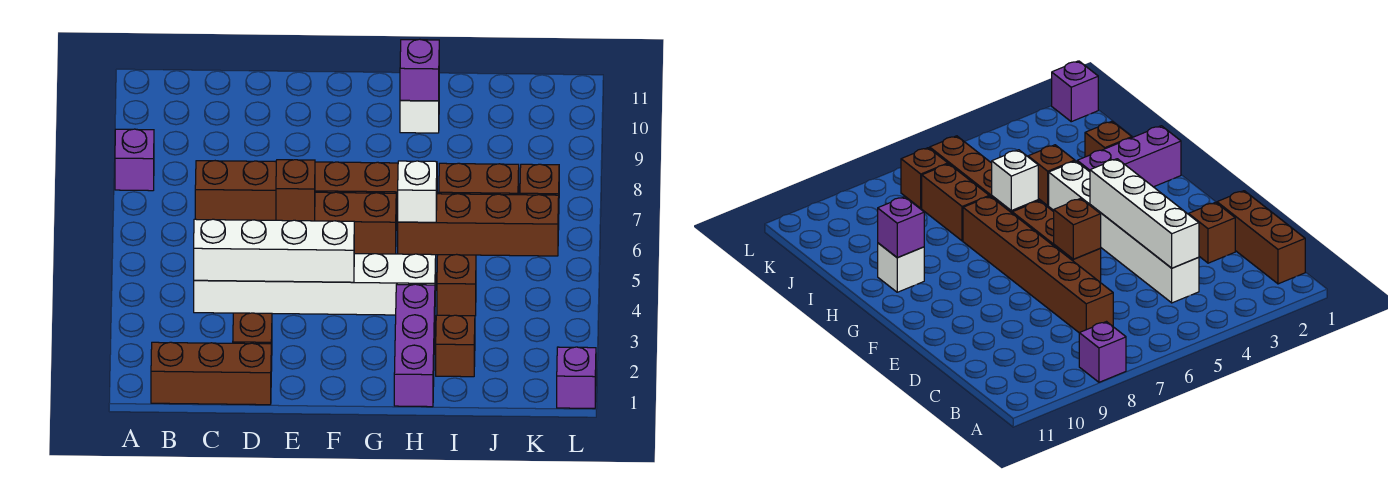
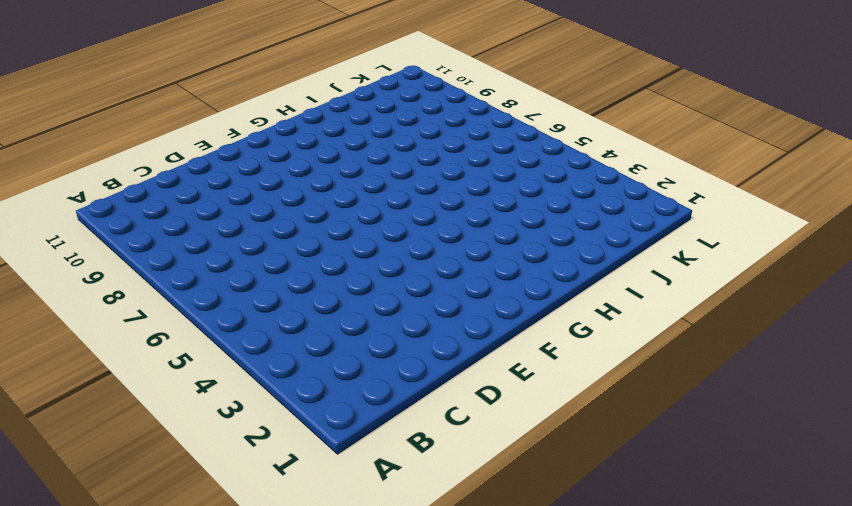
none -> purple 1x1 brick [115,129,154,191]
none -> brown 1x3 brick [151,342,271,405]
none -> white 1x6 brick [194,254,436,315]

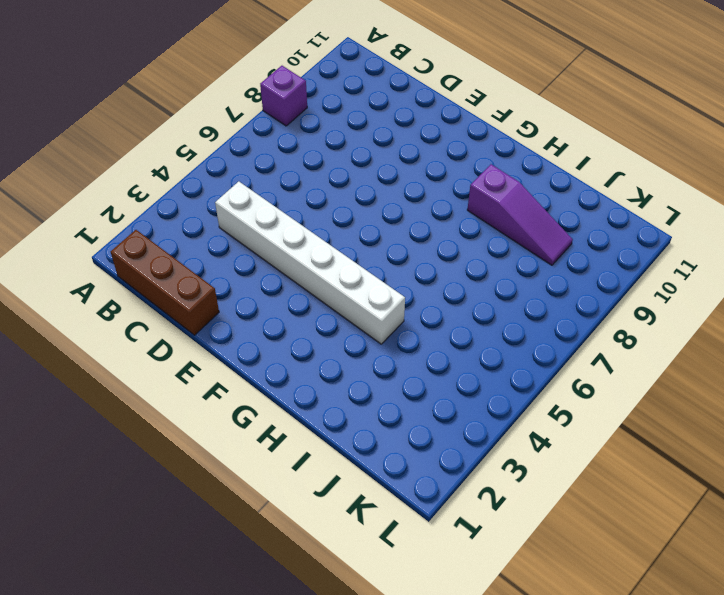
purple 1x3 slope [467,164,573,265] -> none
none -> brown 1x6 brick [195,161,398,224]
none -> brown 1x1 brick [233,313,272,371]
none -> brown 1x3 brick [315,192,396,254]

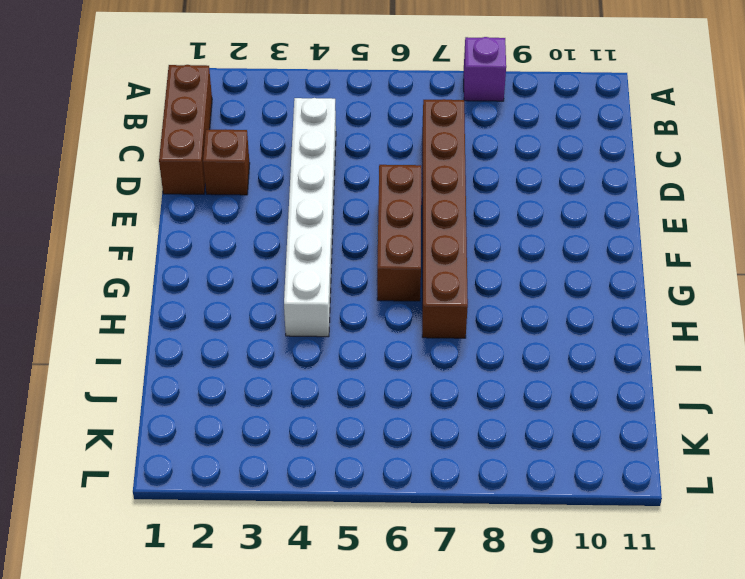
none -> purple 1x3 brick [394,284,435,407]
none -> brown 1x4 brick [398,194,559,256]
none -> white 1x1 brick [400,100,439,133]

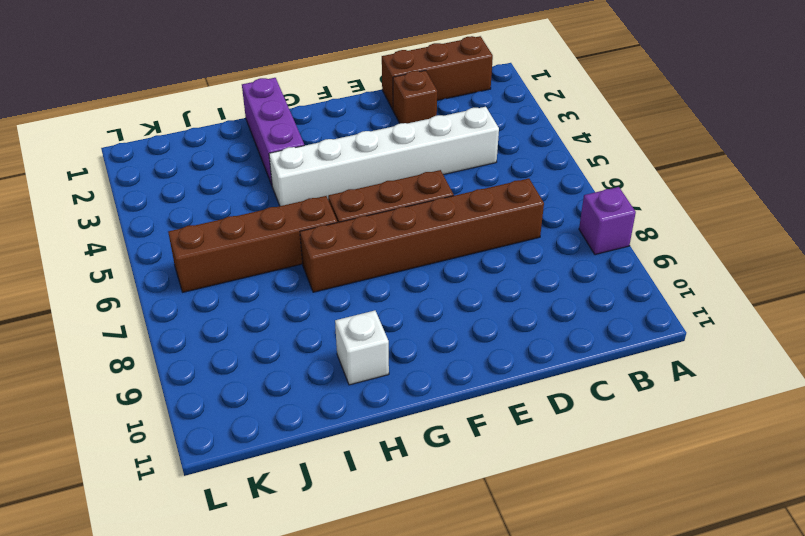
none -> brown 1x1 brick [436,315,475,377]
none -> brown 1x1 brick [437,254,476,316]
none -> brown 1x2 brick [439,163,519,195]

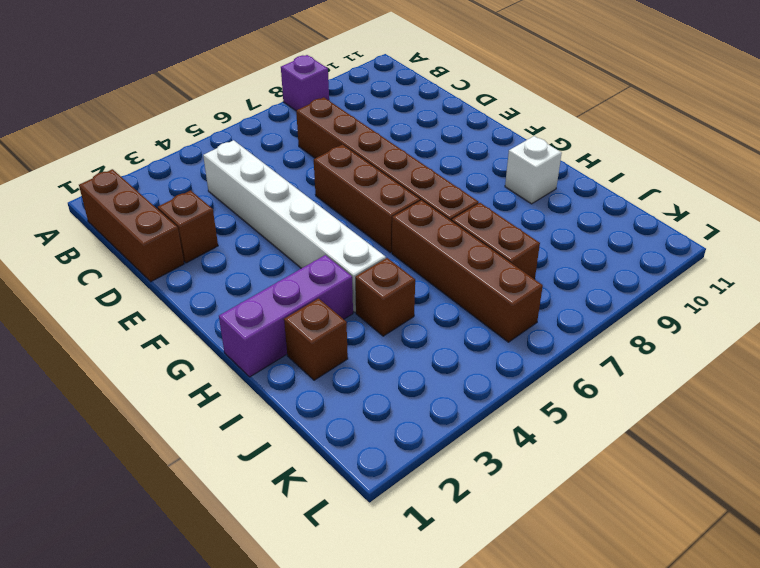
none -> brown 1x1 brick [520,164,559,195]
none -> purple 1x1 brick [557,347,596,408]
none -> white 1x4 brick [194,219,354,282]

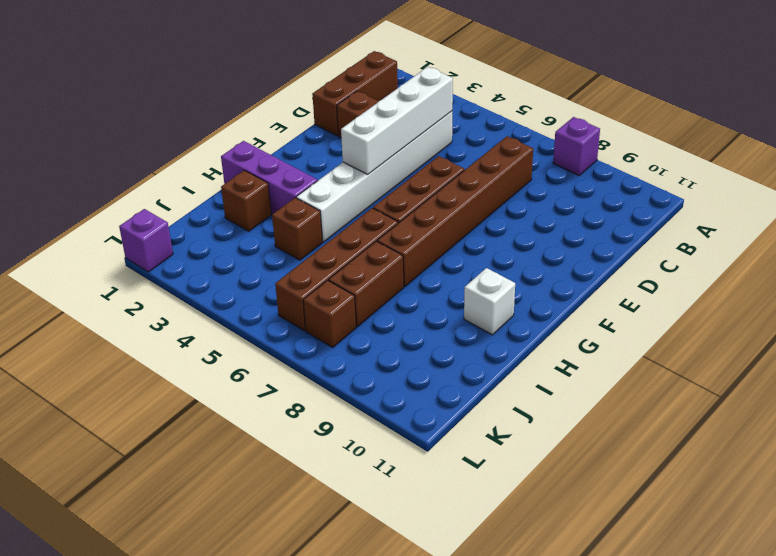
none -> brown 1x1 brick [276,160,315,221]
none -> white 1x1 brick [398,161,437,222]
none -> purple 1x1 brick [400,39,439,101]

